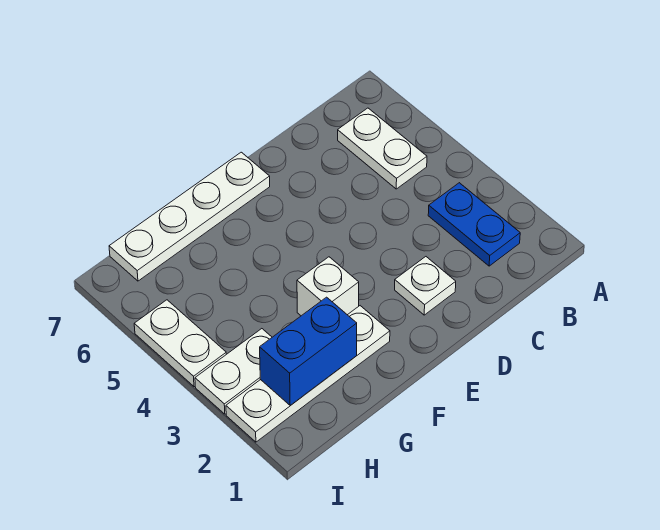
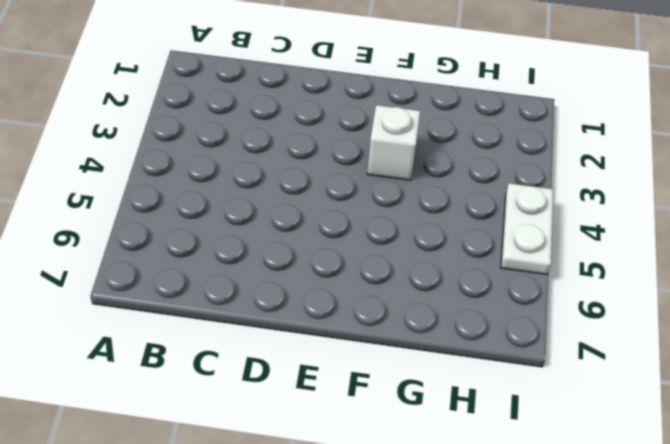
none -> blue 1x2 plate [428,183,520,266]
none -> white 1x2 plate [338,108,427,189]

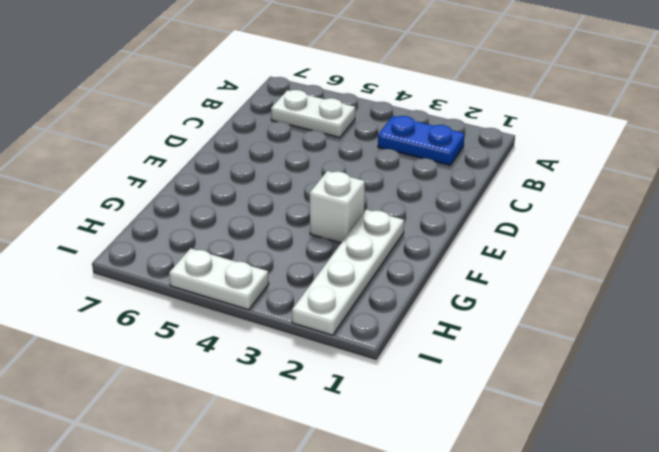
none -> white 1x1 plate [395,257,456,315]
none -> white 1x4 plate [109,152,270,281]

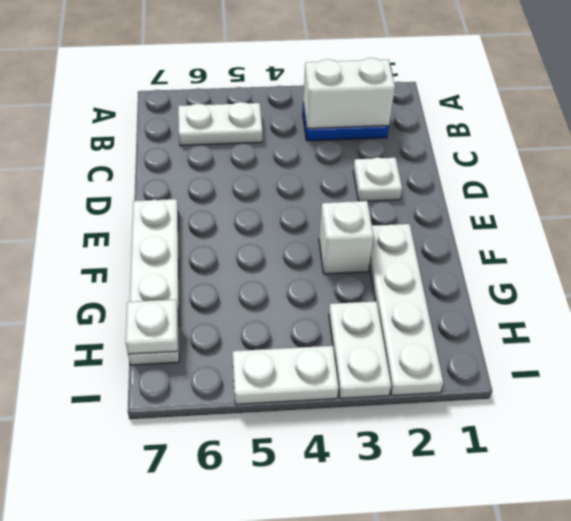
white 1x2 brick [303,58,395,129] -> none
white 1x1 plate [126,300,178,354] -> none
none -> blue 1x2 brick [260,297,357,405]

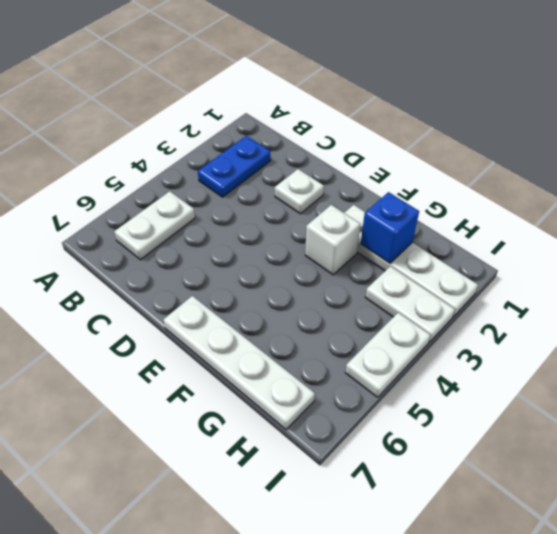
blue 1x1 brick [361,192,419,263] -> blue 1x2 brick [260,297,357,405]

